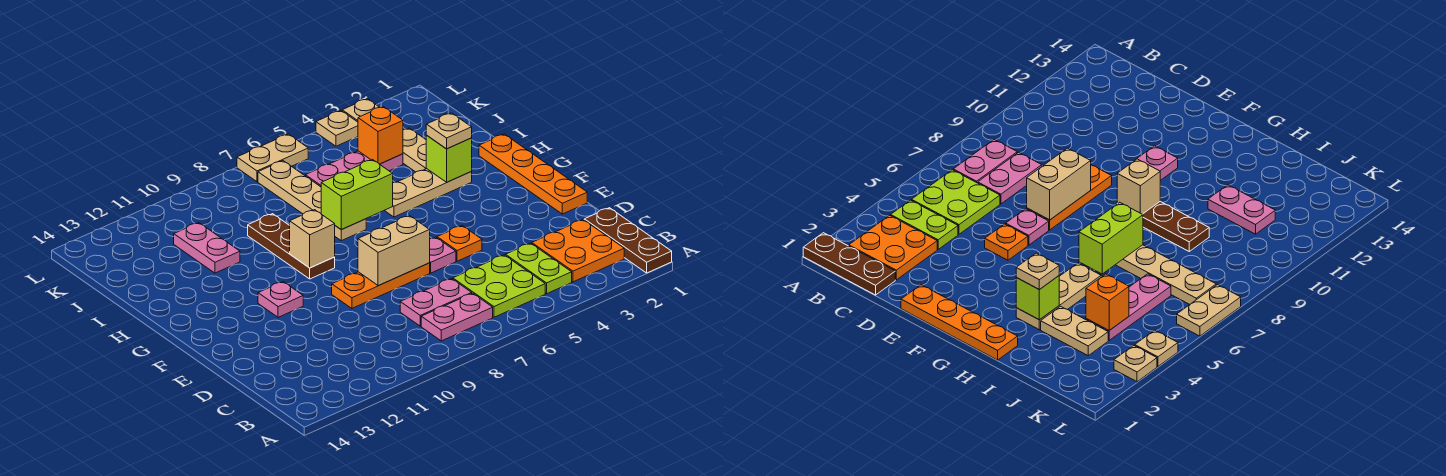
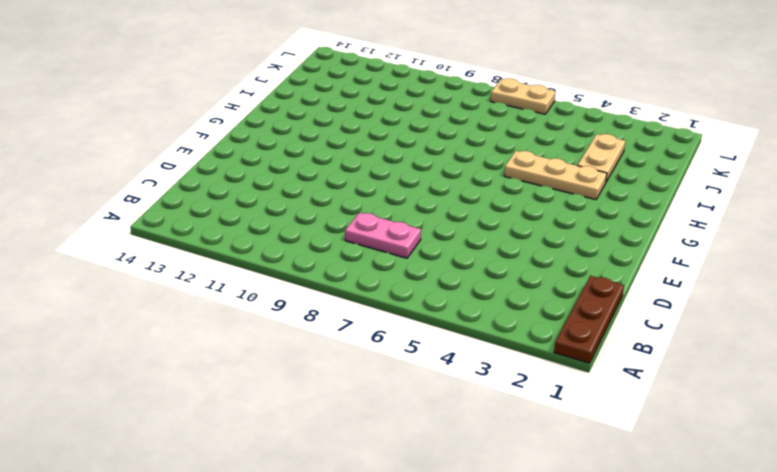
none -> orange 2x2 plate [532,220,624,282]
none -> lime 1x2 plate [505,243,572,294]
none -> lime 2x2 plate [453,255,545,317]

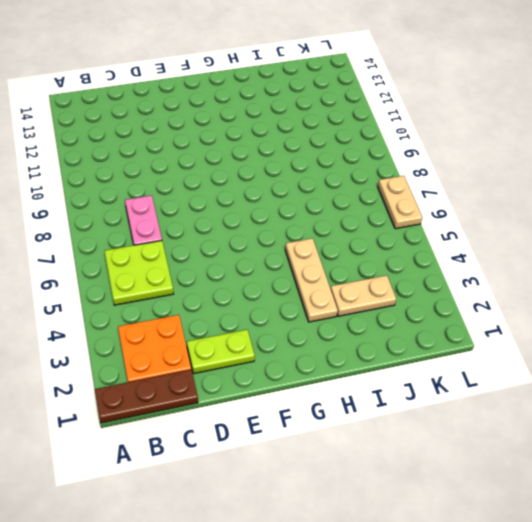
lime 1x2 plate [187,330,255,374] -> lime 1x2 plate moved to [505,243,572,294]
none -> pink 1x2 plate [421,293,493,341]
none -> orange 1x4 plate [479,134,587,214]
none -> orange 1x1 plate [437,226,482,261]

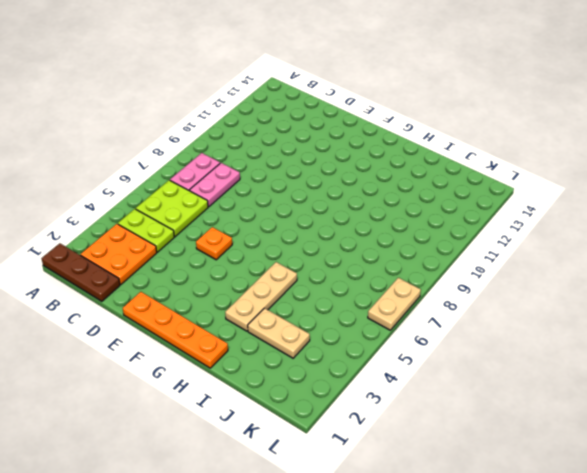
none -> pink 1x1 plate [430,237,456,273]
none -> orange 1x3 plate [332,263,430,308]
none -> pink 1x1 plate [258,282,303,317]

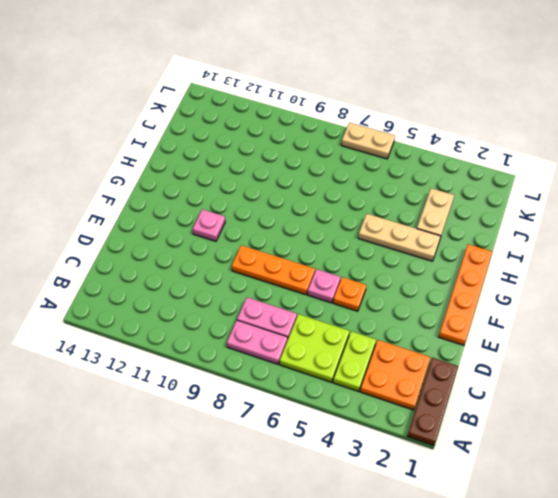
none -> brown 1x3 plate [248,214,335,279]
none -> tan 1x4 plate [258,161,366,241]
none -> pink 1x2 plate [174,223,240,273]

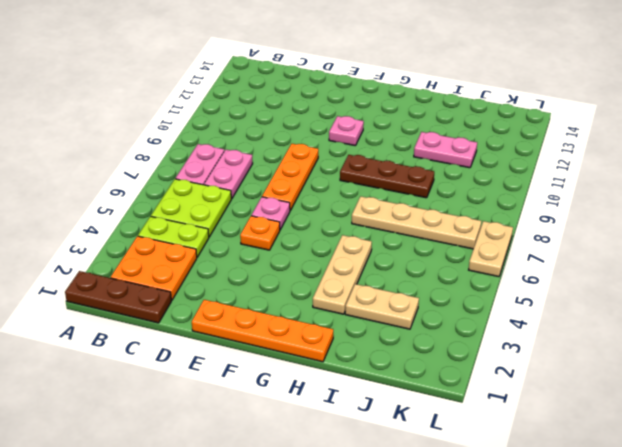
none -> pink 1x3 plate [305,151,403,187]
none -> tan 1x1 plate [342,99,379,122]
none -> tan 1x1 plate [316,111,358,146]

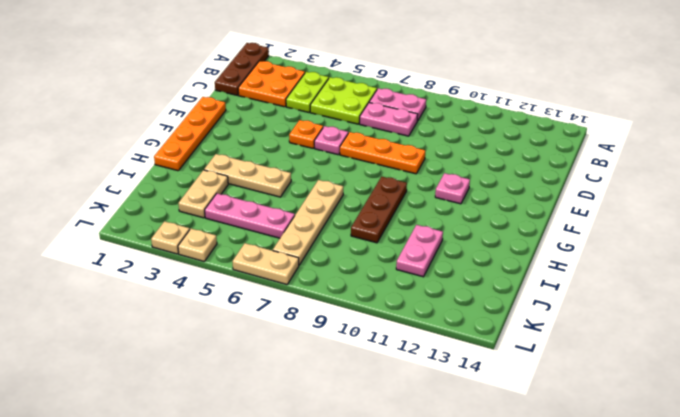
none -> tan 1x2 brick [358,216,430,286]
none -> tan 1x1 brick [290,210,335,268]
none -> lime 1x1 brick [426,136,472,182]

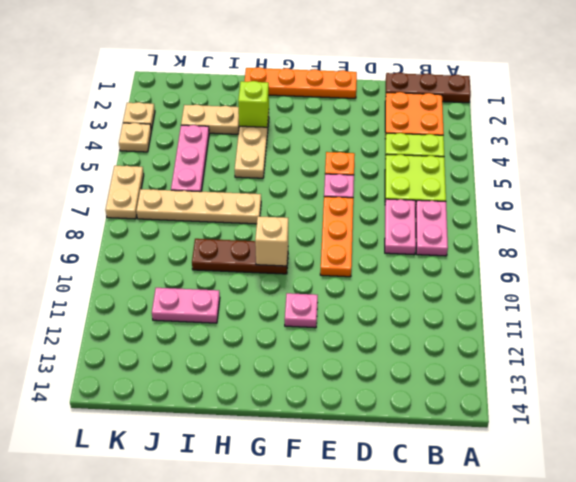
none -> tan 1x2 brick [358,216,430,286]
none -> lime 1x2 brick [321,160,393,230]
none -> orange 1x1 brick [358,107,403,164]

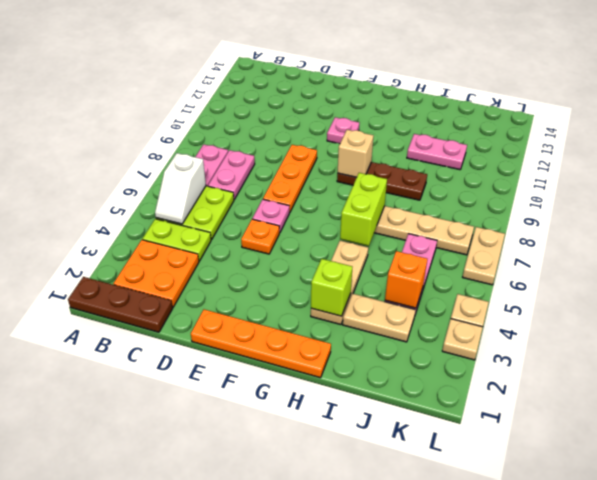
white 1x2 slope [155,153,206,224] -> none
none -> tan 1x2 brick [358,216,430,286]
none -> tan 1x1 plate [426,113,472,149]

